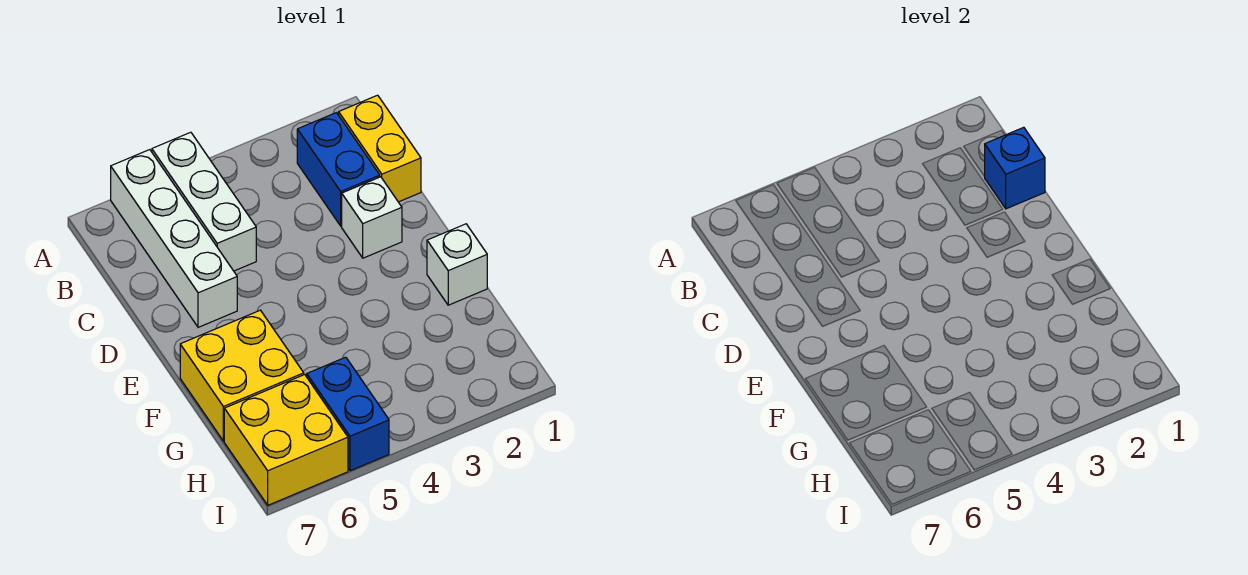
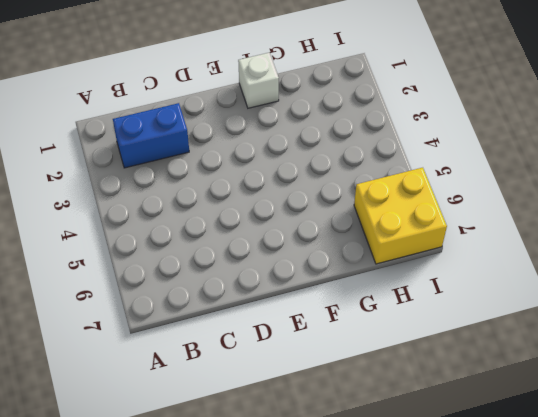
none -> white 1x3 brick [152,132,256,271]
none -> white 1x4 brick [111,150,237,327]

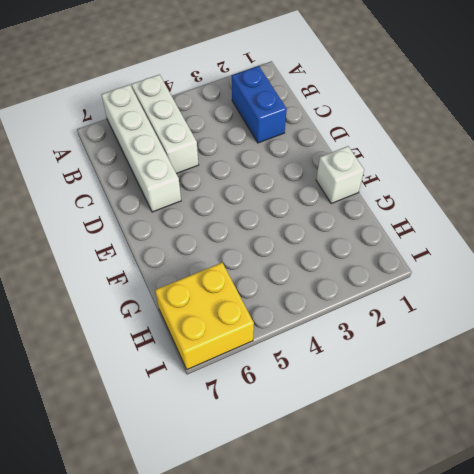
none -> yellow 1x2 brick [339,95,421,202]
none -> white 1x1 brick [342,177,402,258]

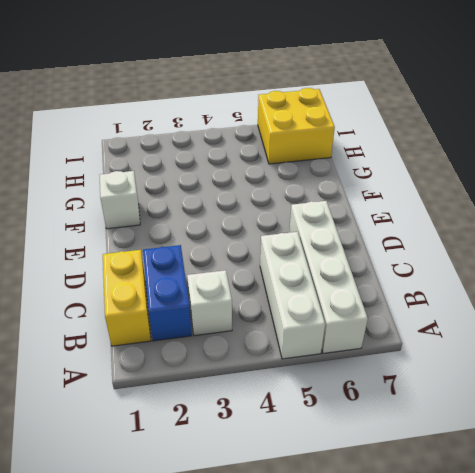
white 1x1 brick [187,270,232,336] -> white 1x1 brick moved to [342,177,402,258]
none -> yellow 2x2 brick [180,310,304,441]
none -> blue 1x2 brick [307,357,389,471]

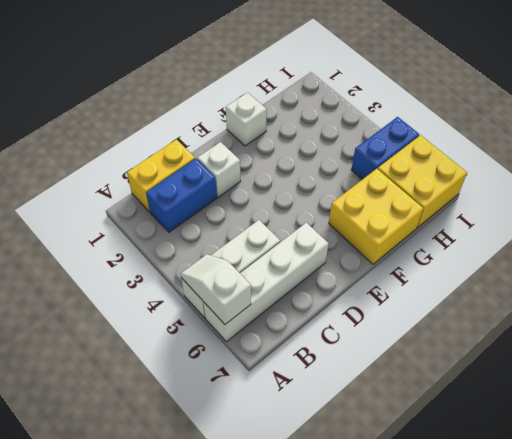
white 1x2 slope [181,254,251,324] -> none
none -> blue 1x1 brick [984,127,1045,209]

